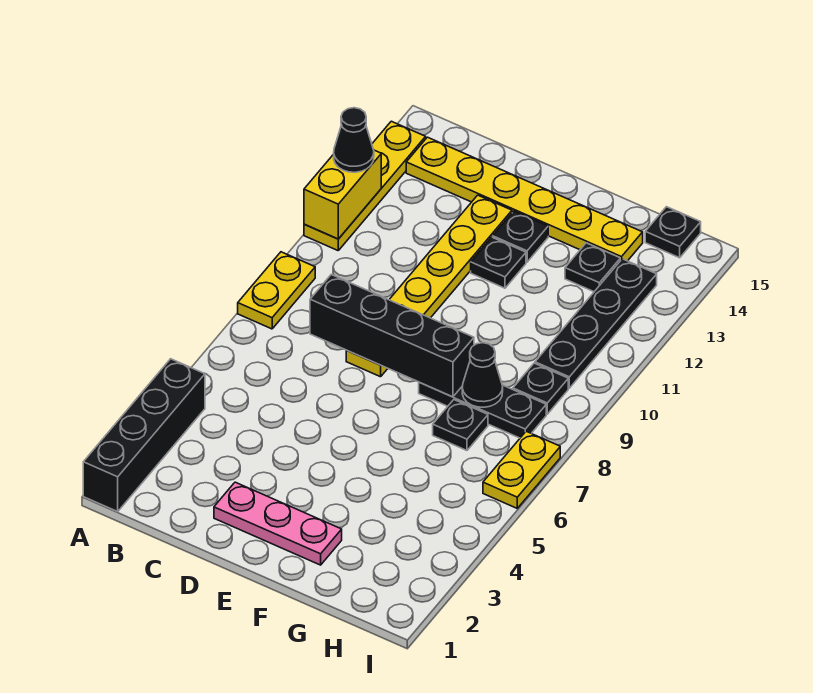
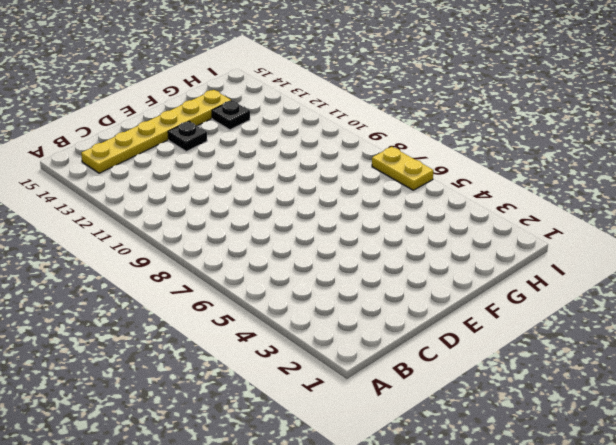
none -> black 1x4 brick [83,359,205,512]
none -> yellow 1x2 plate [238,252,315,329]
none -> yellow 1x4 plate [304,121,426,250]

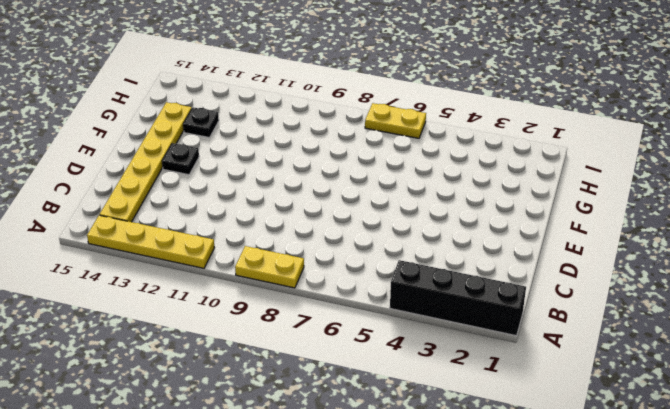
none -> pink 1x3 plate [214,482,342,565]
none -> yellow 1x6 plate [346,195,512,377]
none -> black 1x1 plate [471,237,526,288]

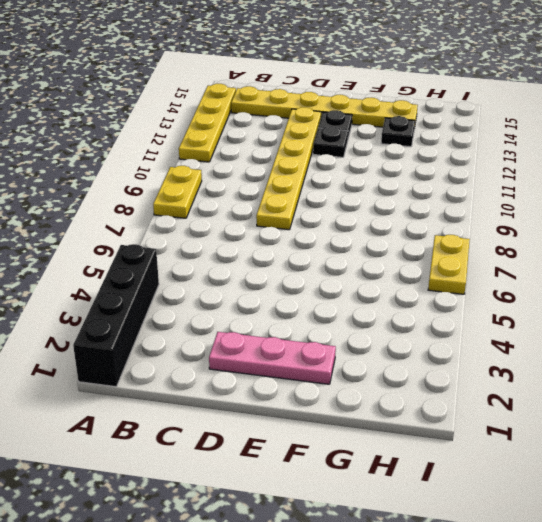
none -> black 1x3 plate [419,382,546,438]
none -> black 1x1 plate [433,400,488,450]
none -> black 1x1 plate [513,363,568,414]

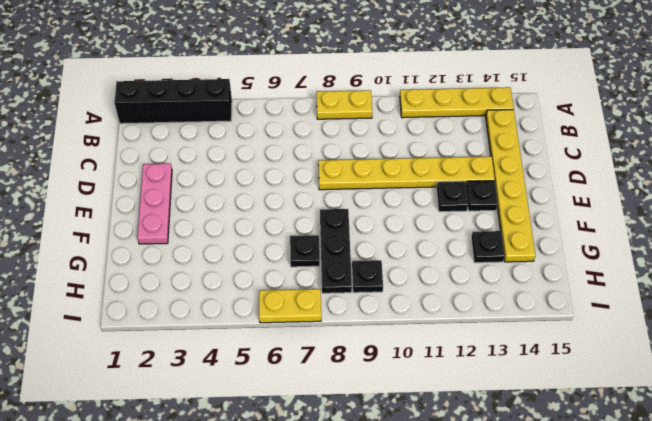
none -> black 1x4 plate [535,259,657,388]
none -> black 1x1 plate [645,207,701,258]
none -> yellow 1x2 brick [304,150,381,239]

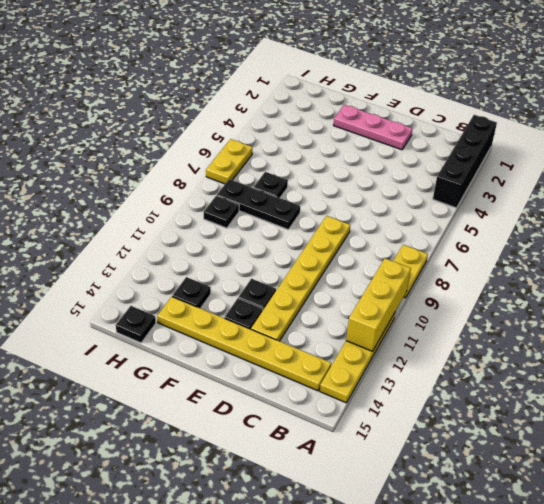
yellow 1x3 brick [346,258,411,351] -> yellow 1x2 brick [304,150,381,239]
none -> black 1x4 plate [535,259,657,388]
none -> black 1x4 brick [310,275,474,397]
none -> black 1x1 cone [462,343,503,407]

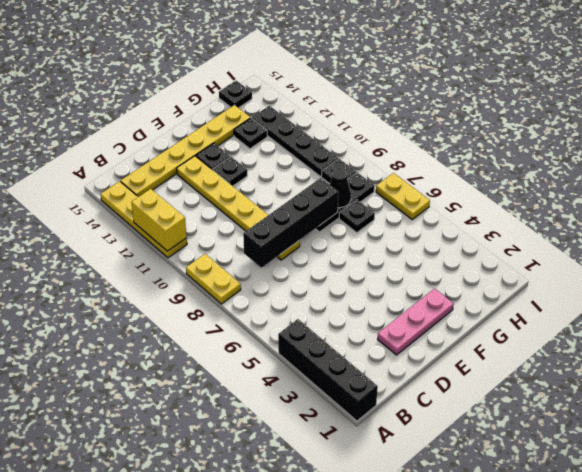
none -> black 1x1 cone [334,108,374,172]

